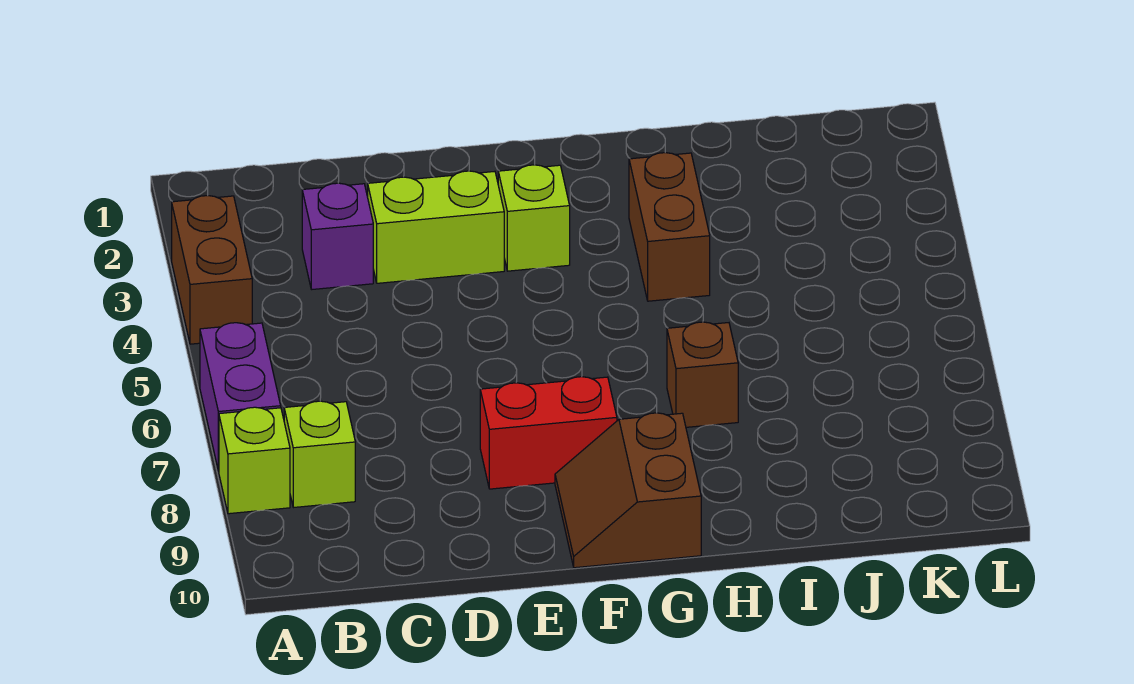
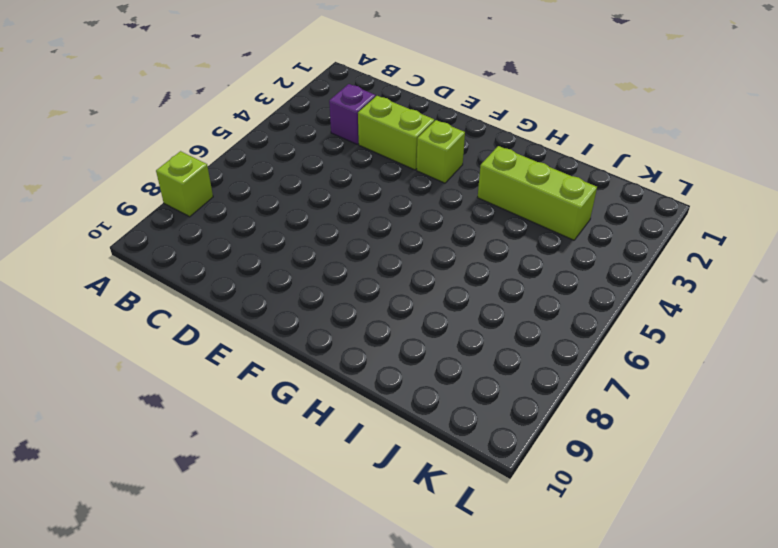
lime 1x3 brick [478,146,597,240] -> brown 1x2 brick [629,153,710,301]
none -> brown 1x2 brick [172,196,252,344]
none -> purple 1x2 brick [200,323,281,471]

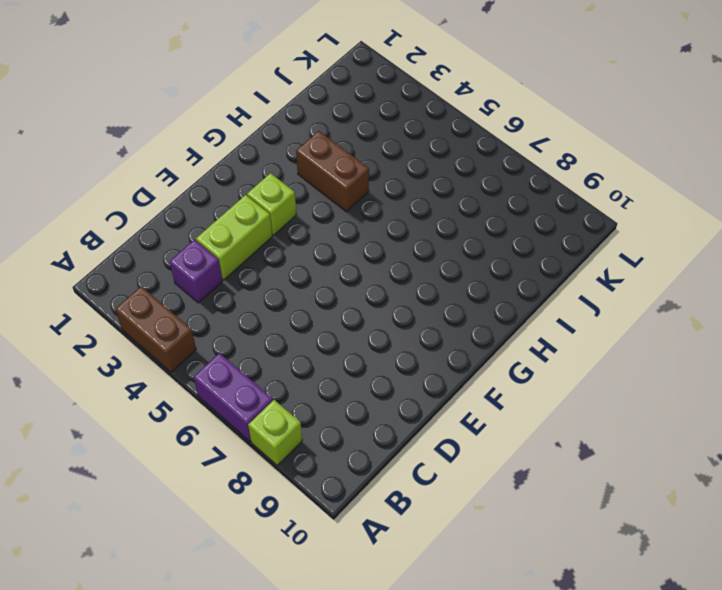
none -> lime 1x1 brick [284,401,355,508]
none -> red 1x2 brick [480,377,617,489]

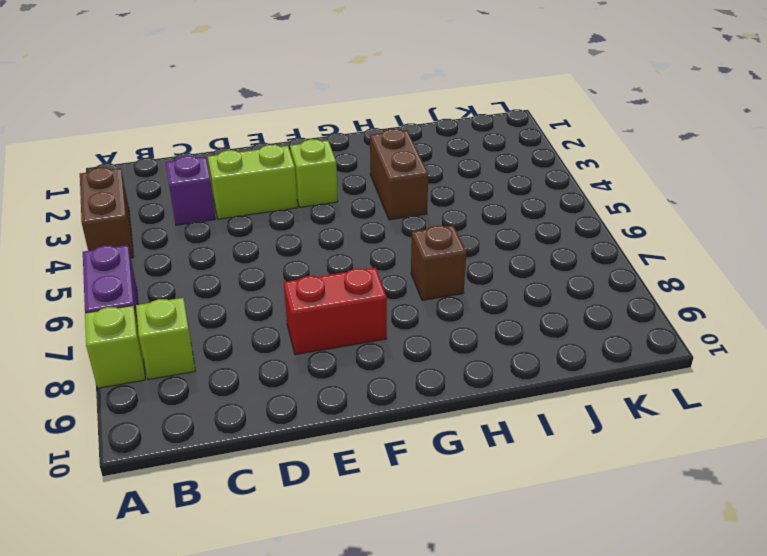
none -> brown 2x2 slope [555,413,701,568]

